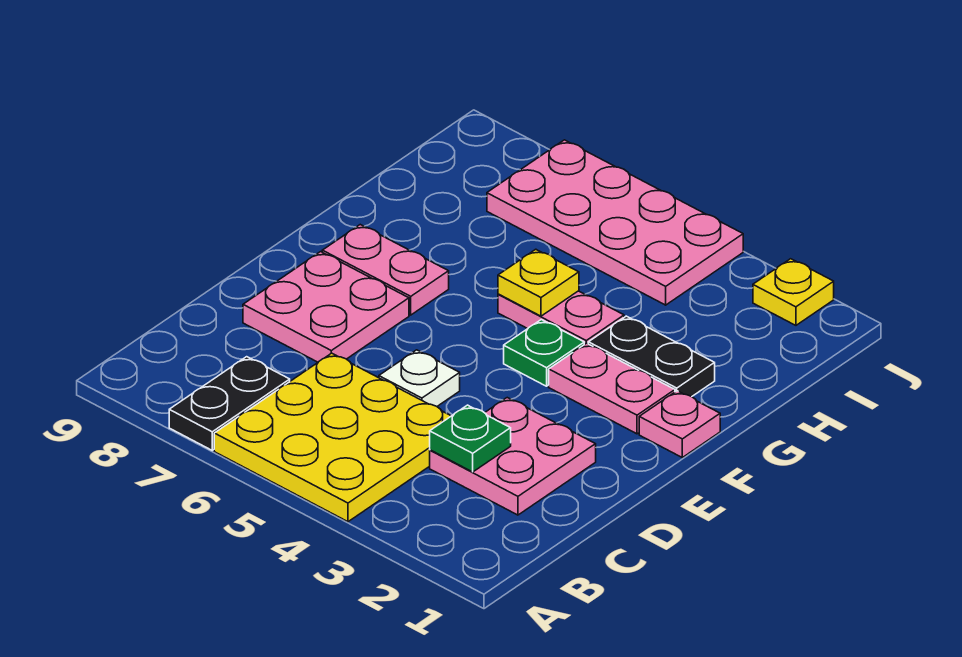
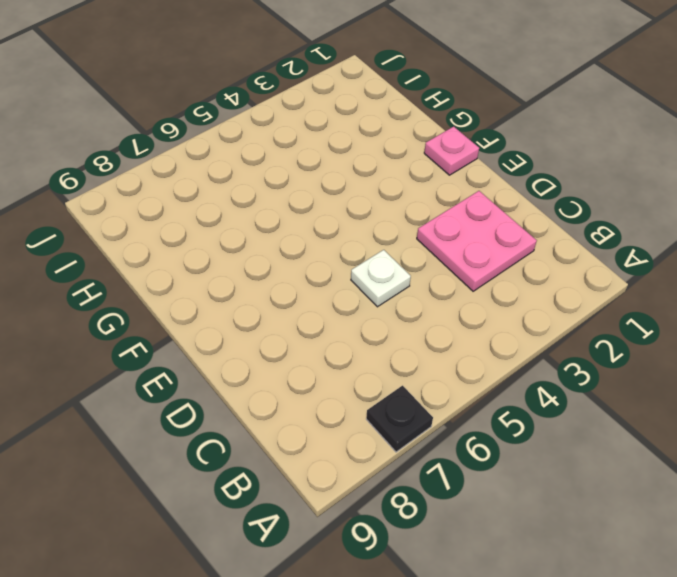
black 1x1 plate [366,386,433,452] -> black 1x2 plate [169,357,290,450]
none -> yellow 3x3 plate [214,353,451,522]
none -> pink 2x2 plate [243,252,409,362]
none -> pink 1x2 plate [549,343,675,434]

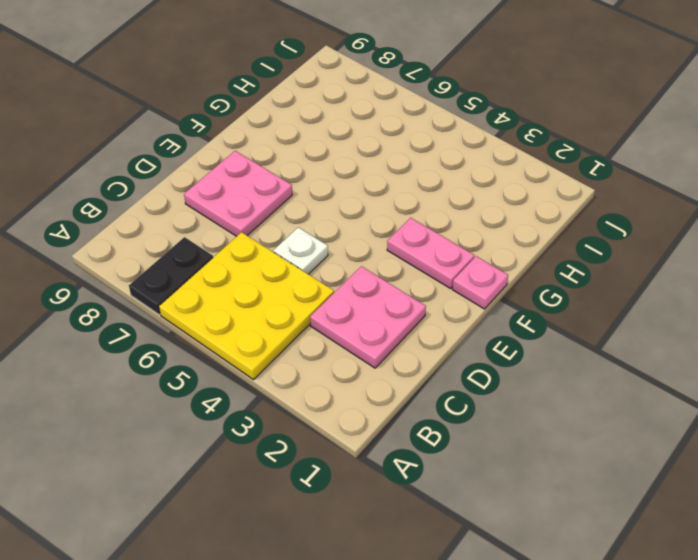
none -> green 1x1 plate [504,320,584,386]
none -> pink 1x2 plate [322,225,449,315]
none -> black 1x2 plate [588,316,715,396]

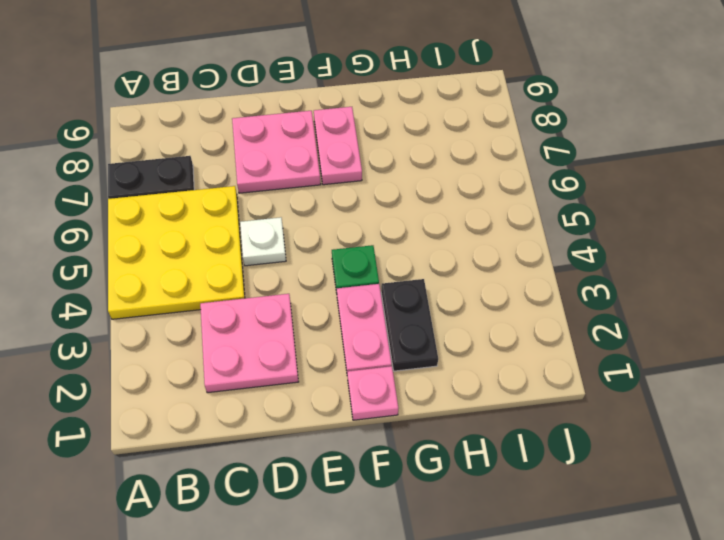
none -> pink 1x2 plate [498,291,624,344]
none -> pink 2x4 plate [487,140,743,305]
none -> yellow 1x1 plate [753,259,834,325]

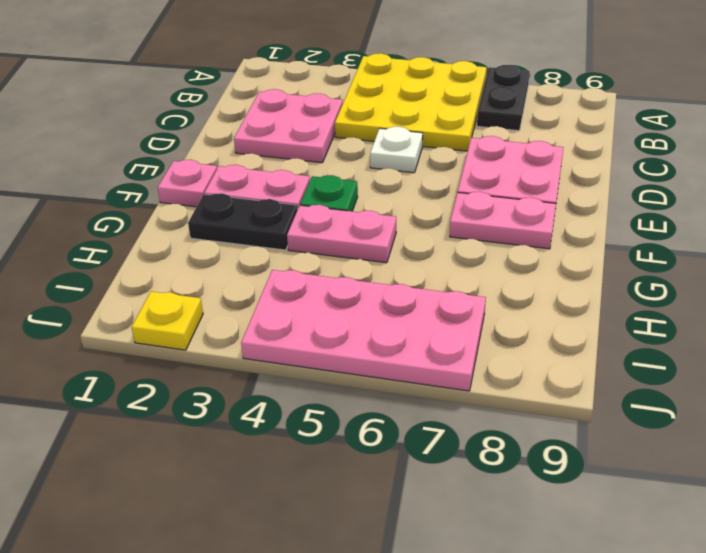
none -> green 1x1 plate [430,405,511,472]
none -> yellow 1x1 plate [498,249,579,316]

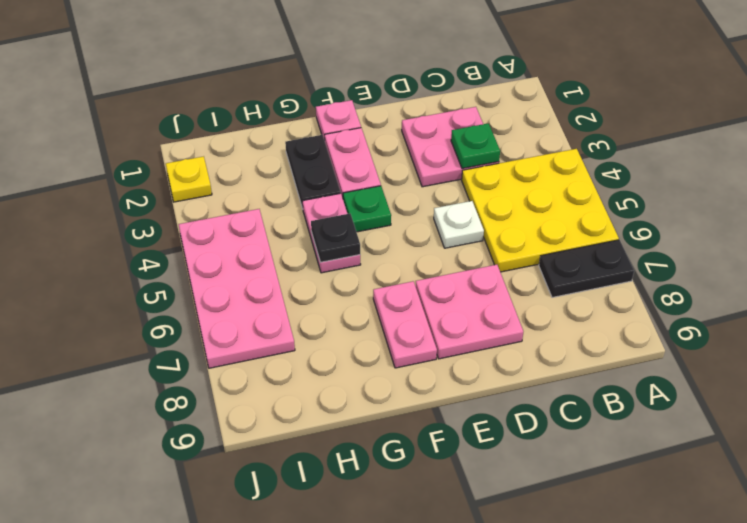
black 1x1 plate [311,213,360,262] -> yellow 1x1 plate [498,249,579,316]

